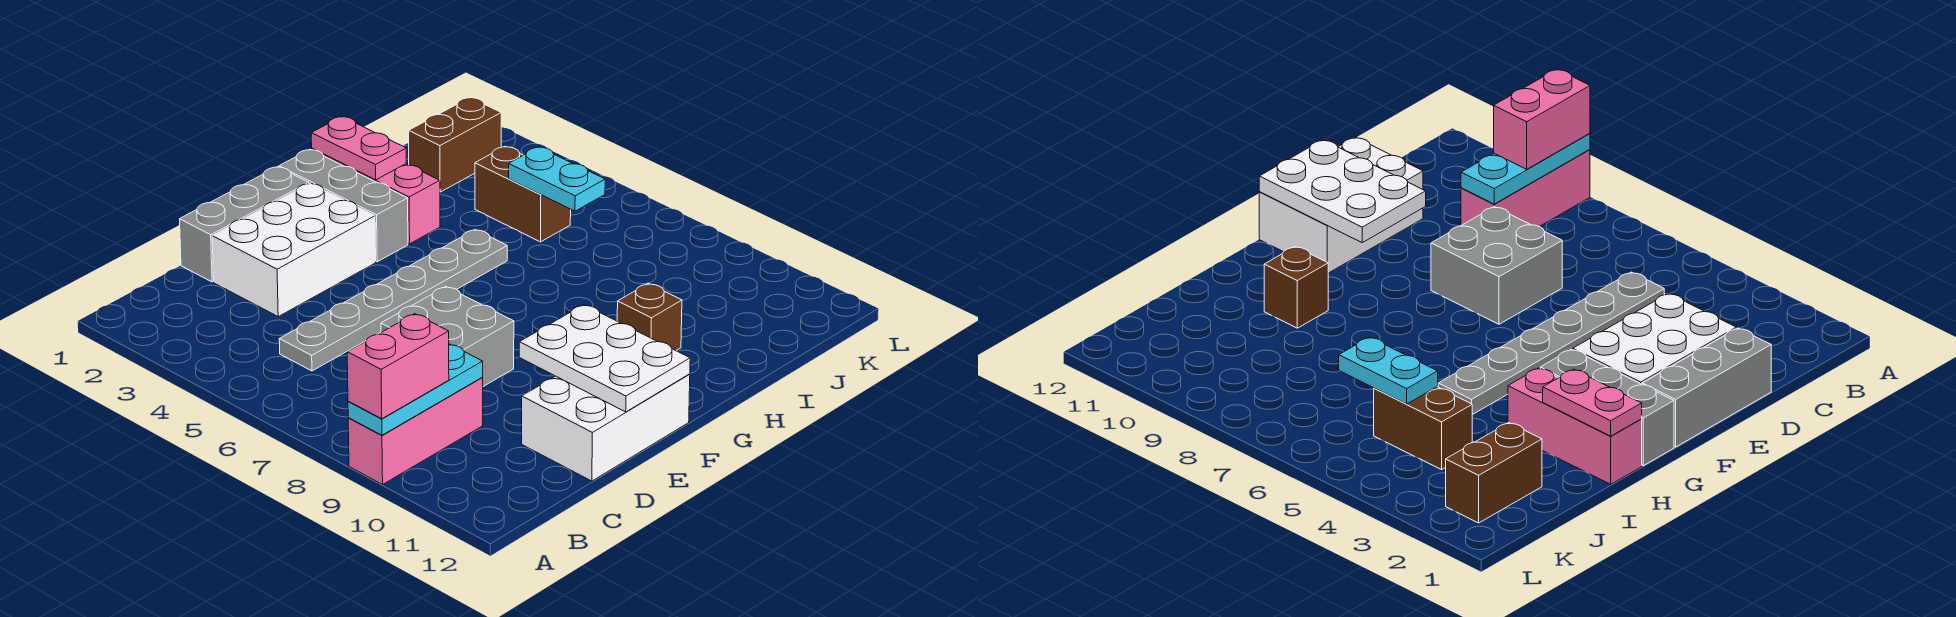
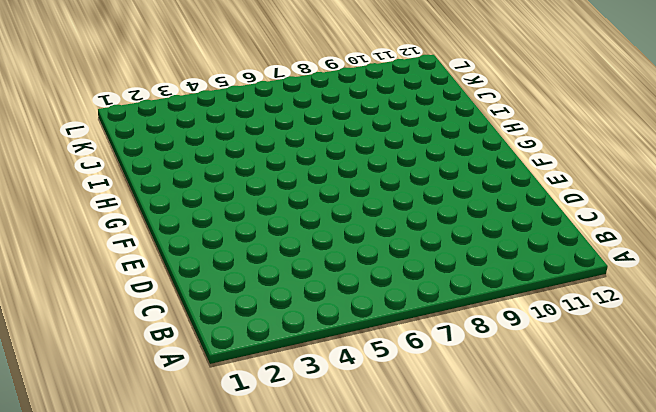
none -> pink 1x3 brick [348,378,483,484]
none -> grey 1x6 plate [279,230,507,371]
none -> grey 1x3 brick [180,167,309,282]

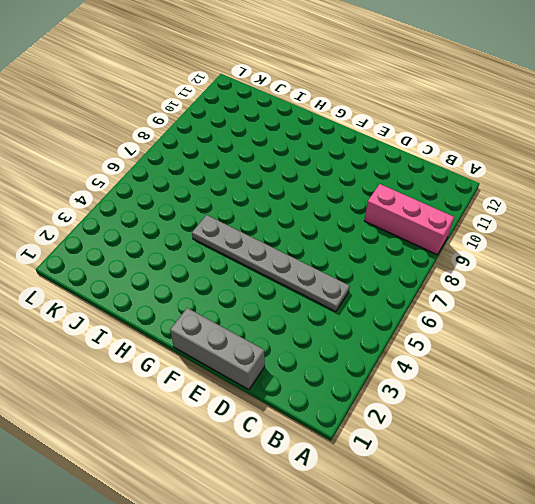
none -> white 2x3 brick [212,183,376,316]
none -> grey 2x2 brick [381,287,514,386]
none -> white 2x3 brick [522,374,690,481]

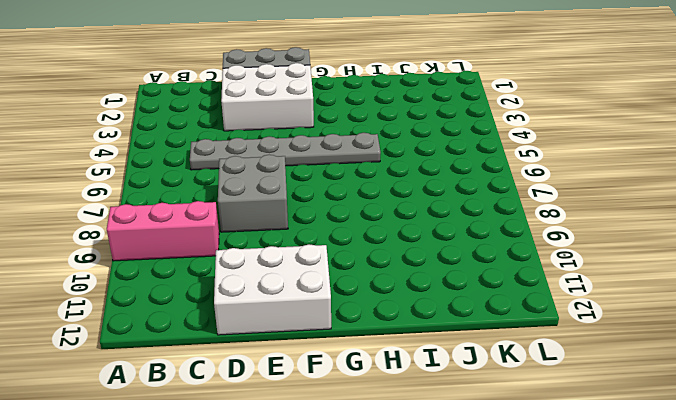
none -> grey 1x3 brick [279,150,408,262]
none -> pink 1x3 brick [312,148,440,244]
none -> brown 1x1 brick [617,283,682,350]

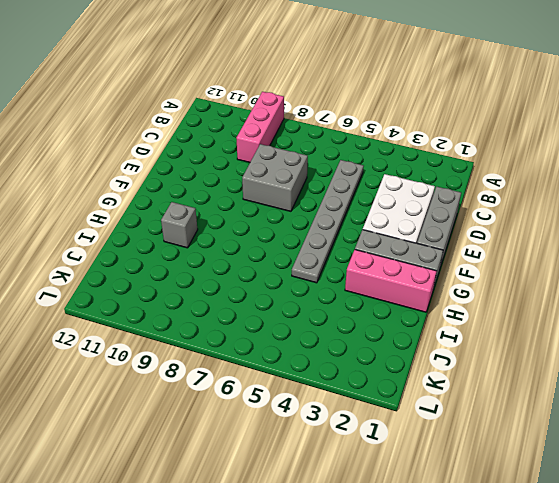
grey 1x1 brick [161,202,198,248] -> brown 1x1 brick [617,283,682,350]
none -> white 2x3 brick [522,374,690,481]
none -> brown 1x2 brick [409,98,501,192]
none -> brown 1x2 brick [475,147,571,242]

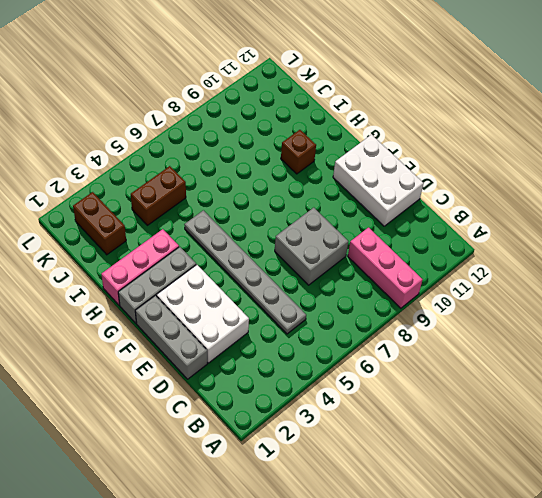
none -> cyan 1x3 plate [348,344,483,435]
none -> white 2x3 plate [519,305,690,412]
none -> pink 1x2 plate [311,117,406,180]

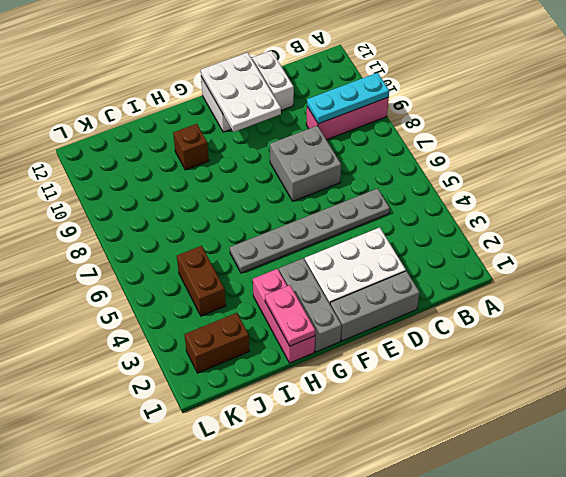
none -> cyan 1x2 plate [509,147,605,211]
none -> pink 1x2 brick [347,314,449,419]

